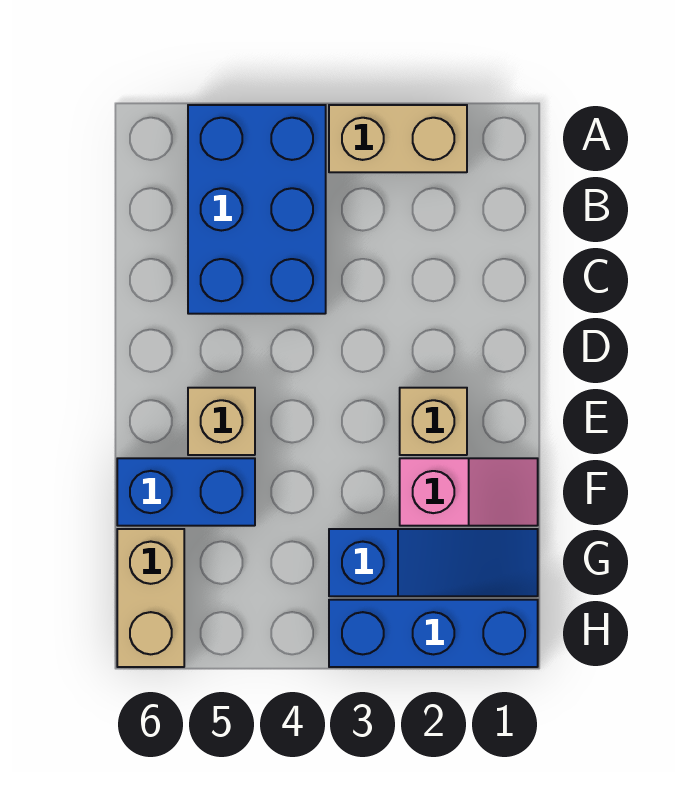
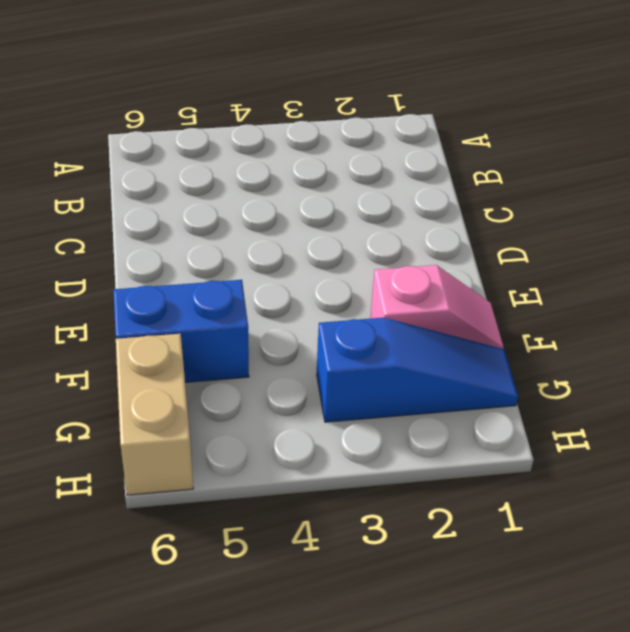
none -> tan 1x2 brick [329,105,467,172]
none -> blue 2x3 brick [188,105,326,314]

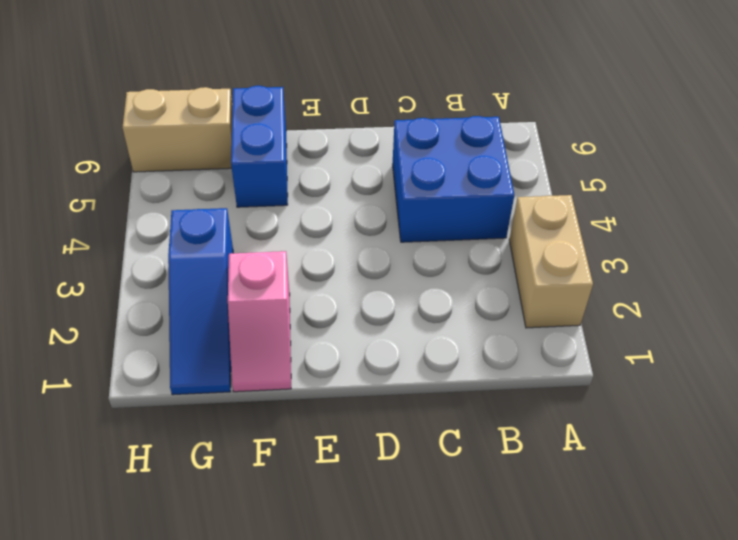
blue 2x2 brick [393,116,514,242] -> blue 2x3 brick [188,105,326,314]
none -> tan 1x1 brick [400,388,467,455]
none -> tan 1x1 brick [188,388,255,455]

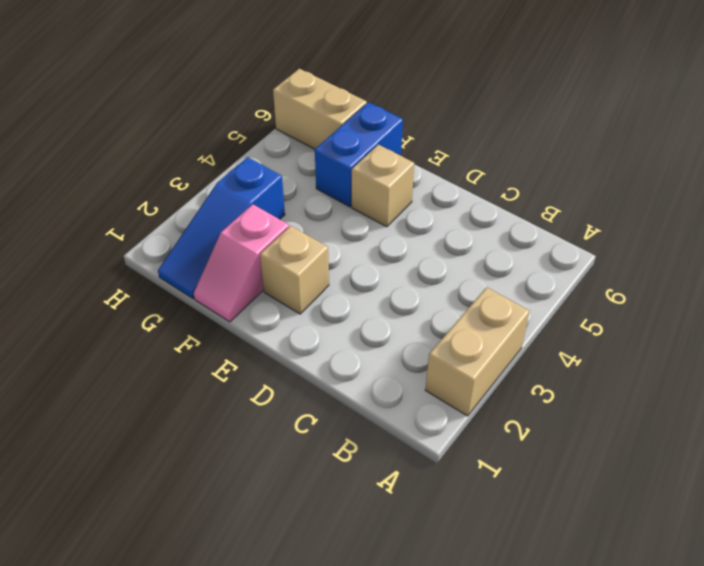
none -> blue 2x3 brick [188,105,326,314]
none -> blue 1x3 brick [329,600,538,667]

